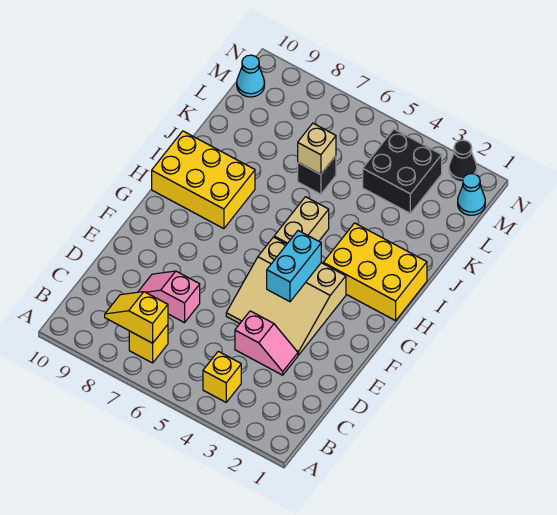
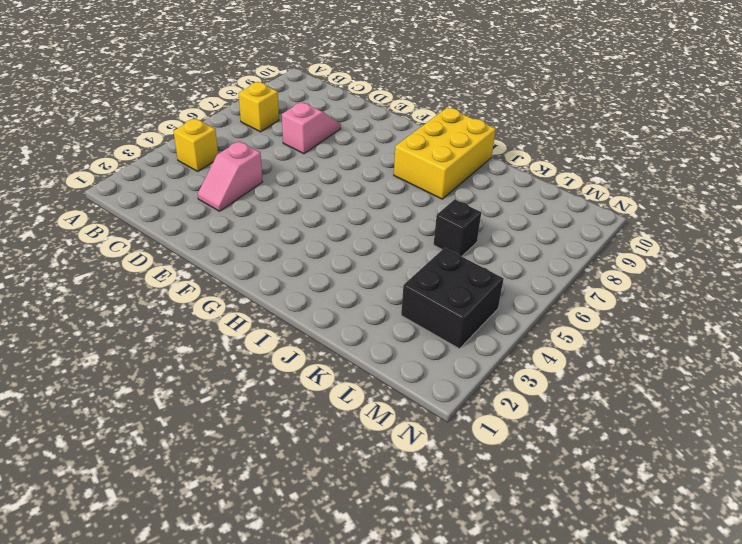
none -> tan 3x3 slope [226,237,346,355]
none -> yellow 2x3 brick [323,223,427,321]
none -> tan 1x2 brick [274,197,329,244]

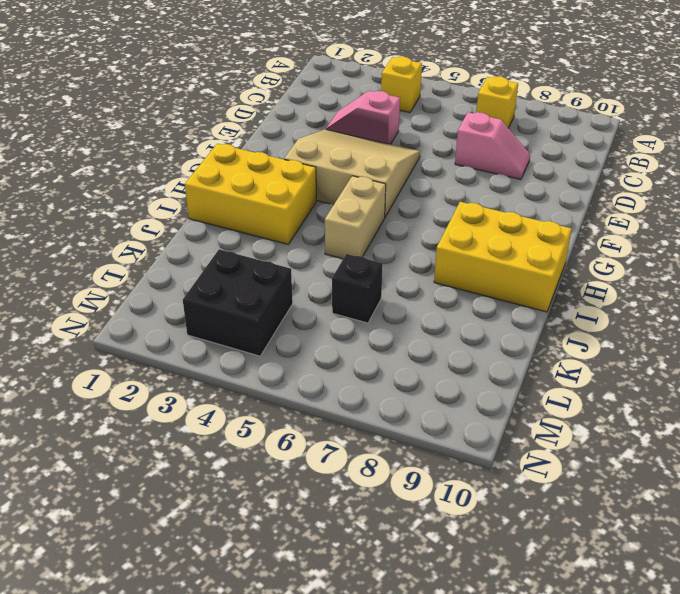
none -> cyan 1x1 cone [458,174,485,215]
none -> cyan 1x1 cone [237,55,265,97]
none -> black 1x1 cone [449,140,477,182]

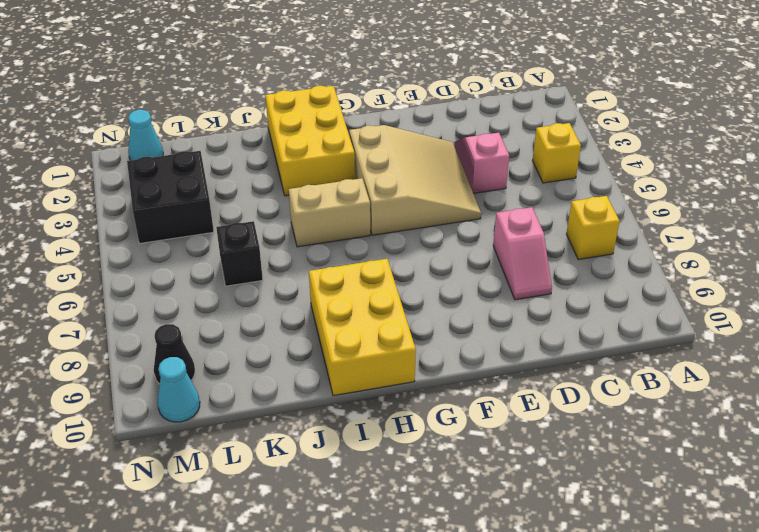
black 1x1 cone [154,324,195,384] -> black 1x1 cone moved to [449,140,477,182]
none -> yellow 1x2 slope [105,292,168,343]
none -> cyan 1x2 brick [267,231,321,302]
none -> tan 1x1 brick [298,123,336,174]

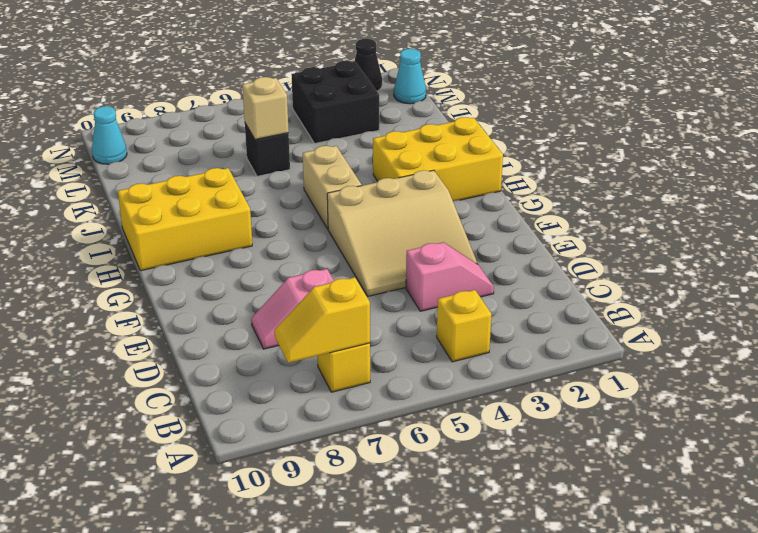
none -> cyan 1x2 brick [267,231,321,302]

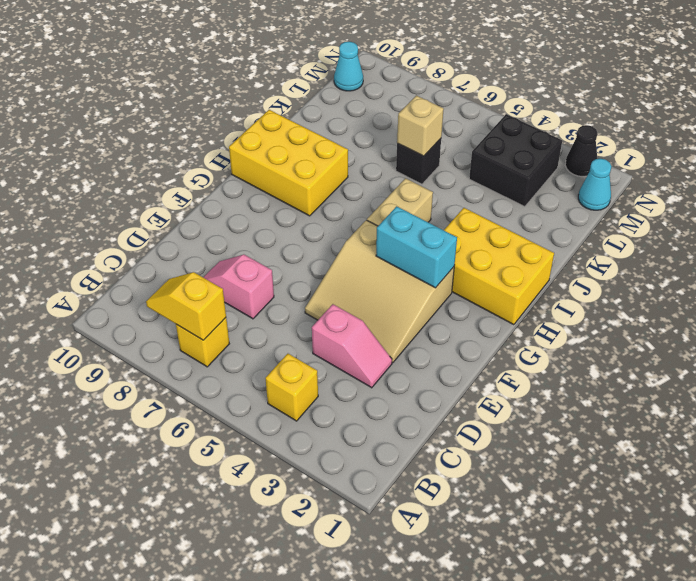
cyan 1x2 brick [376,206,457,288] -> cyan 1x2 brick turned to [267,231,321,302]

